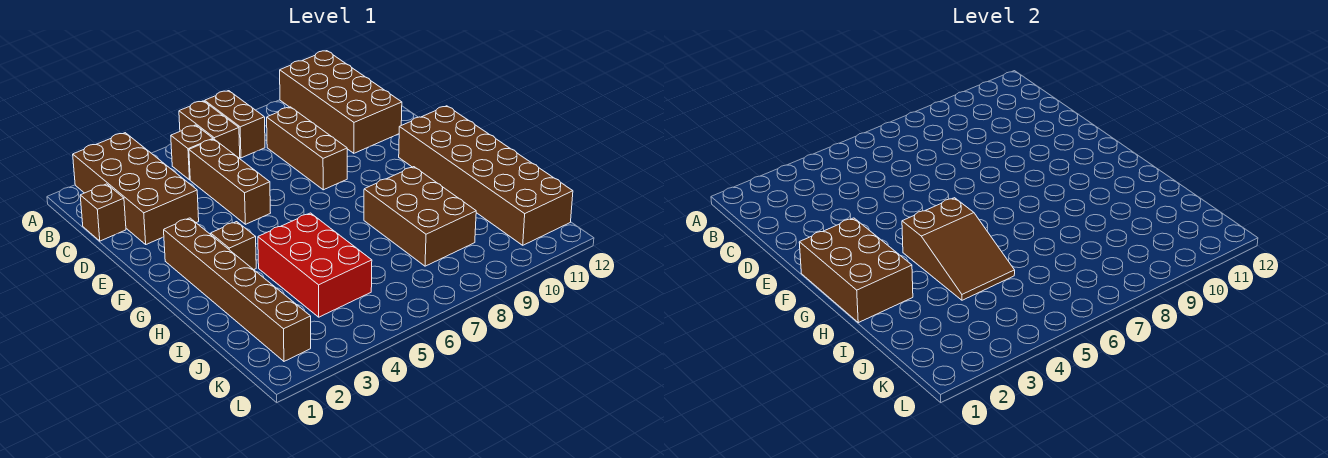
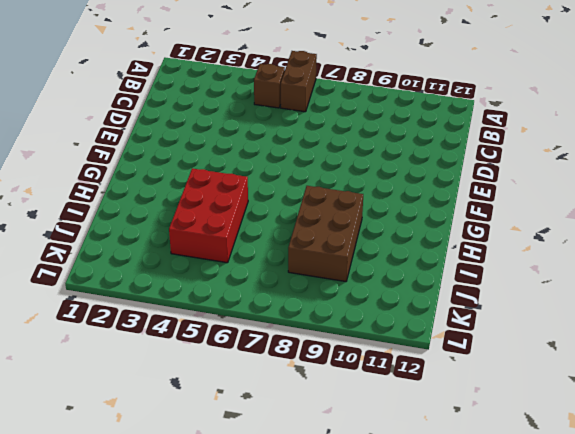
none -> brown 2x4 brick [73,133,199,244]
none -> brown 1x2 brick [205,91,265,158]
none -> brown 2x4 brick [280,51,402,153]

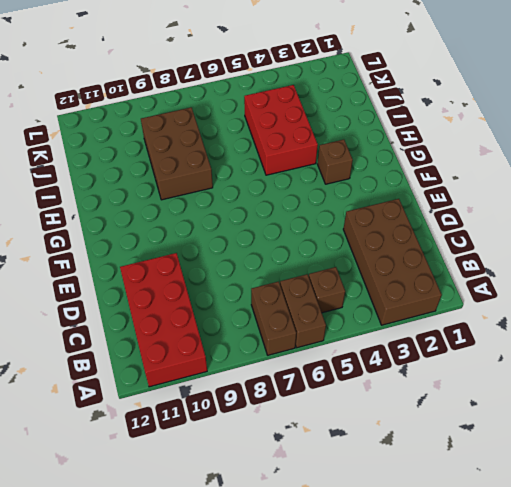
red 2x4 brick [120,253,207,387] -> brown 2x4 brick [280,51,402,153]
none -> brown 1x1 brick [80,184,126,241]
none -> brown 1x3 brick [189,139,270,224]
none -> brown 1x3 brick [267,107,347,190]

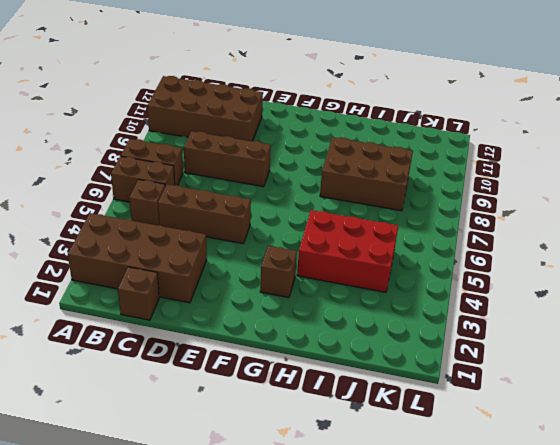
none -> brown 1x6 brick [164,218,311,361]
none -> brown 2x6 brick [399,106,573,245]
none -> brown 2x3 brick [799,218,913,323]

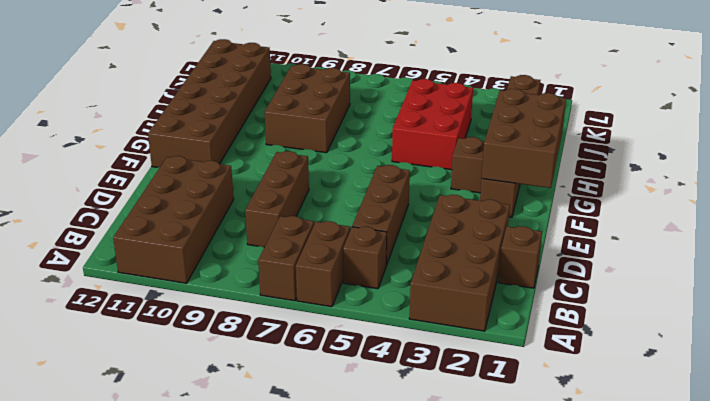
none -> brown 2x3 slope [902,198,1015,300]

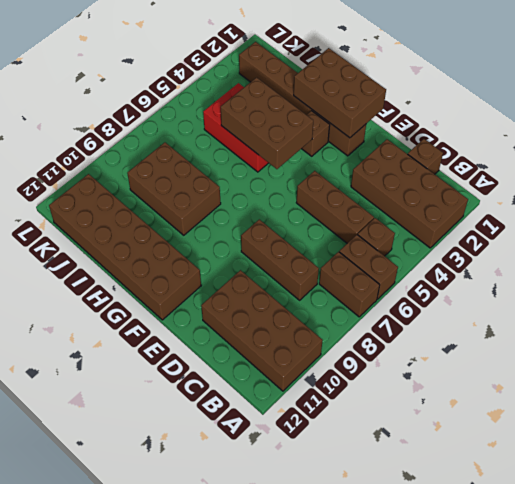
brown 2x3 brick [221,77,313,169] -> brown 2x3 slope [902,198,1015,300]

